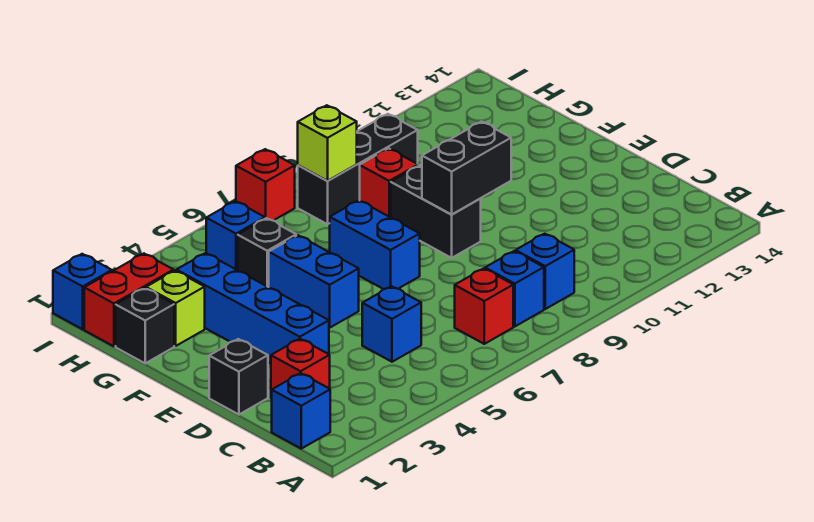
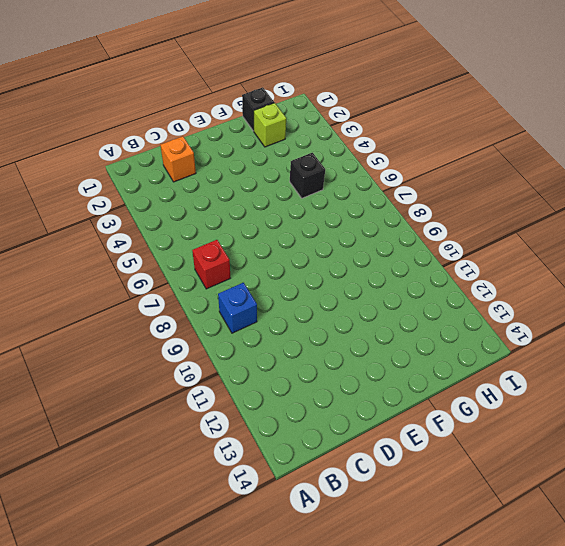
orange 1x1 brick [160,136,196,182] -> red 1x1 brick [271,339,330,398]
none -> blue 1x1 brick [272,373,330,449]
none -> blue 1x1 brick [485,251,544,327]
none -> blue 1x1 brick [362,286,421,362]

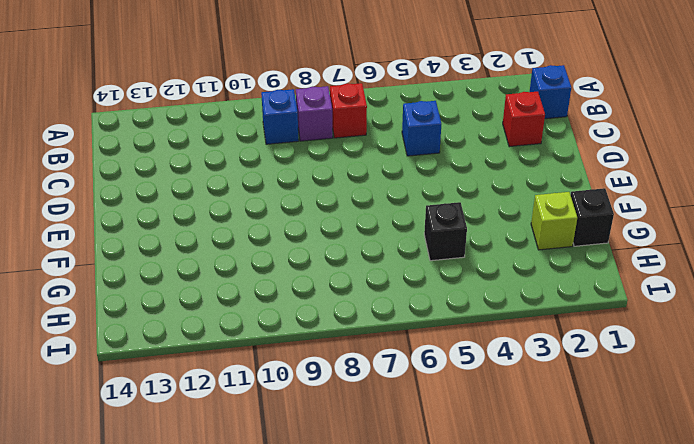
purple 1x1 brick [296,86,333,141] -> blue 1x1 brick [485,251,544,327]
none -> black 1x1 brick [209,339,268,415]
none -> blue 1x4 brick [177,253,329,364]
none -> blue 1x2 brick [269,235,359,328]

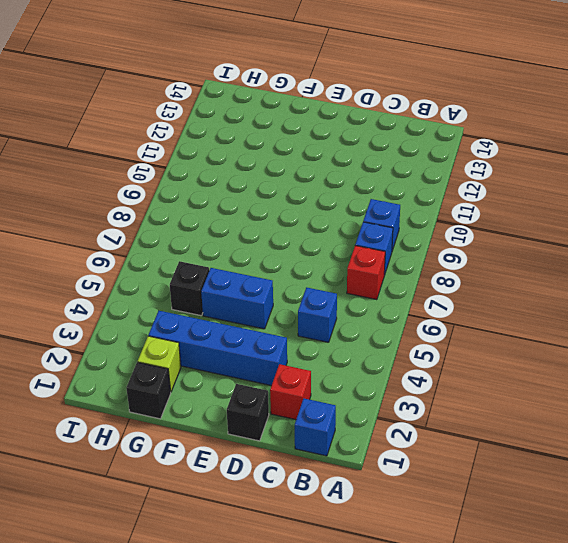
none -> blue 1x2 brick [330,200,420,289]
none -> black 1x2 brick [391,165,481,258]
none -> red 1x1 brick [360,148,418,217]

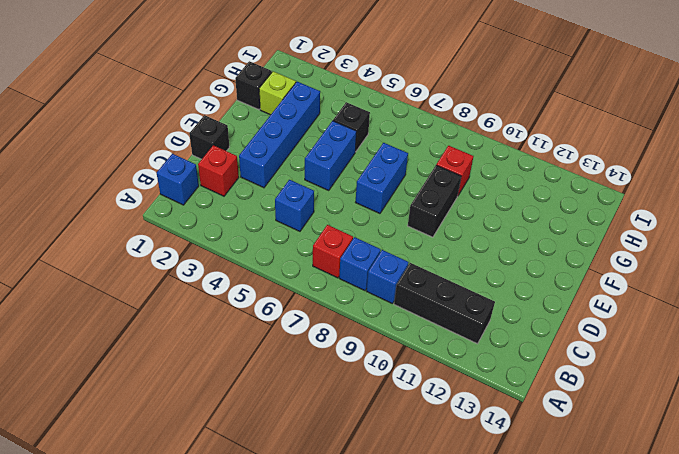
black 1x3 brick [394,263,495,344] -> black 1x3 brick moved to [298,114,418,224]
none -> red 1x2 brick [84,254,174,346]
none -> blue 1x1 brick [206,201,265,270]
none -> blue 1x1 brick [53,254,112,329]

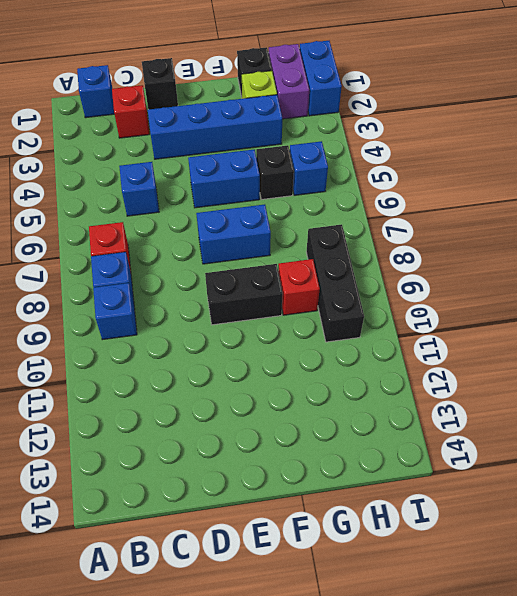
purple 1x2 brick [268,44,309,119] -> red 1x2 brick [84,254,174,346]
blue 1x2 brick [300,41,342,116] -> blue 1x1 brick [53,254,112,329]
none -> red 1x1 brick [236,149,295,221]
none -> black 1x2 brick [422,122,511,214]
none -> lime 1x1 brick [298,105,357,181]

